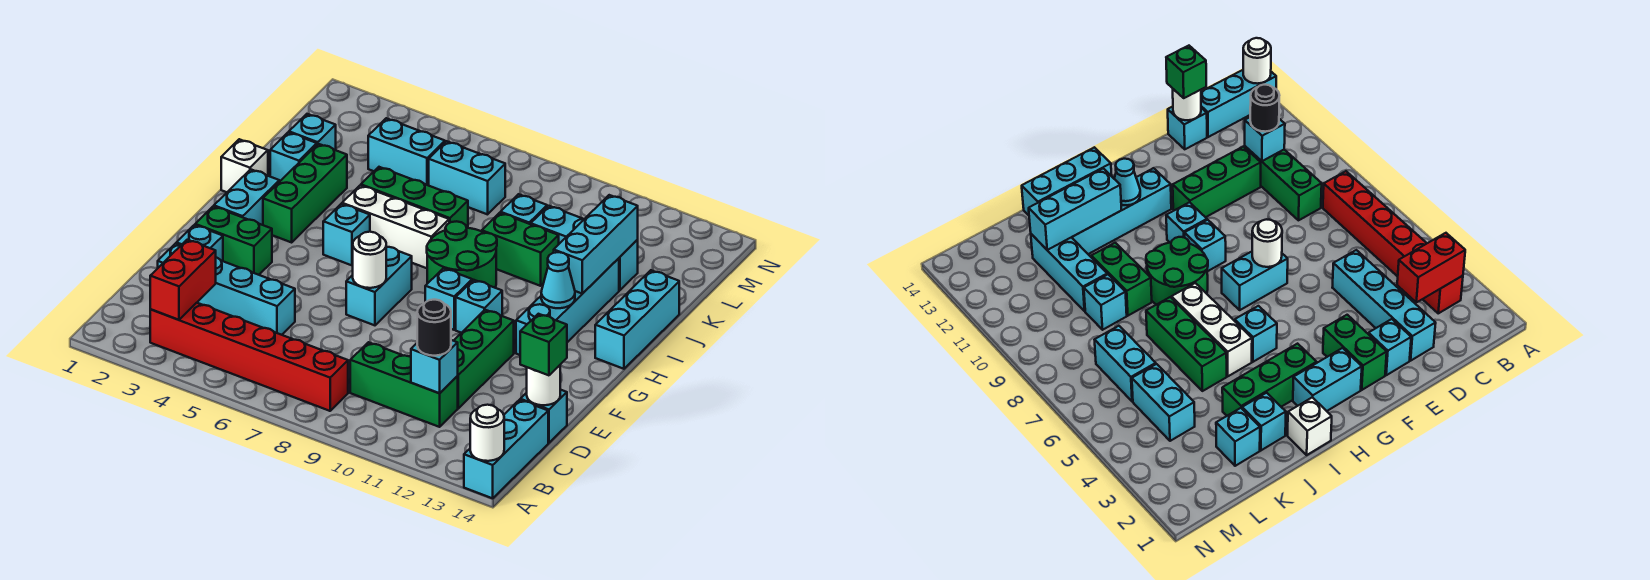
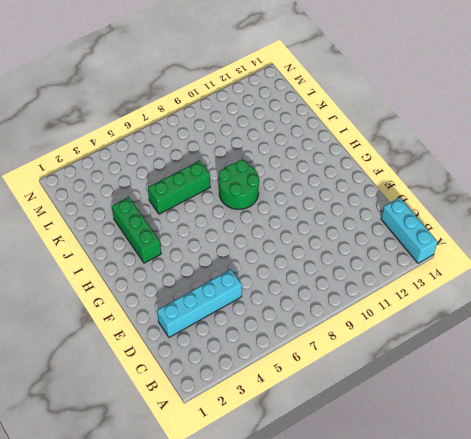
none -> red 1x6 brick [150,303,348,411]
none -> green 1x3 brick [350,342,458,427]
none -> green 1x3 brick [454,310,514,408]
none -> cyan 1x1 brick [520,390,567,443]

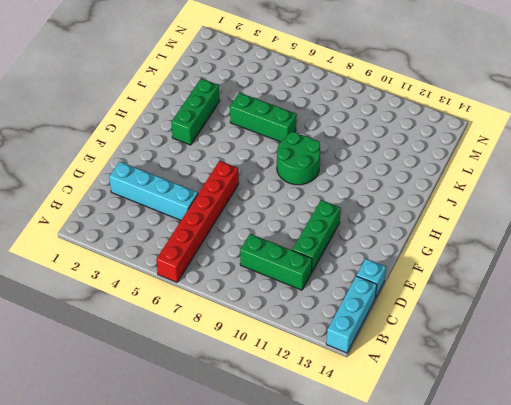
red 1x6 brick [156,161,239,282] -> red 1x6 brick turned to [150,303,348,411]
none -> cyan 1x1 brick [176,225,223,261]
none -> green 1x2 brick [195,206,272,275]
none -> cyan 1x2 brick [346,247,412,325]
none -> cyan 1x2 brick [214,169,279,225]

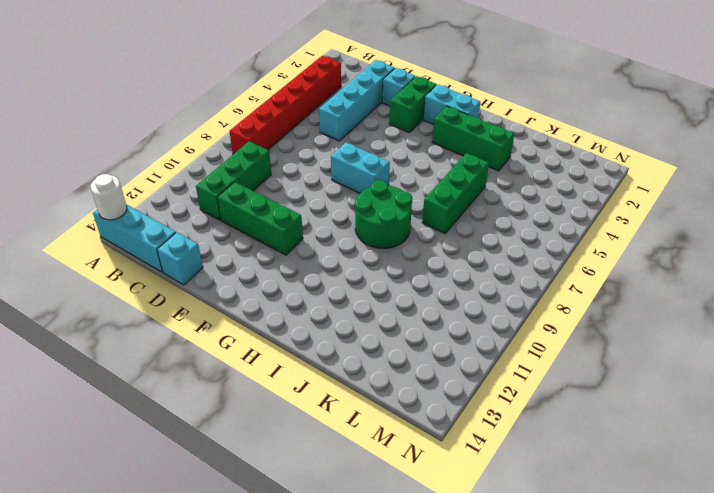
none -> cyan 1x1 brick [425,268,472,330]
none -> cyan 1x1 brick [456,280,502,333]
none -> cyan 1x4 brick [516,258,619,355]
none -> cyan 1x1 brick [323,204,370,265]

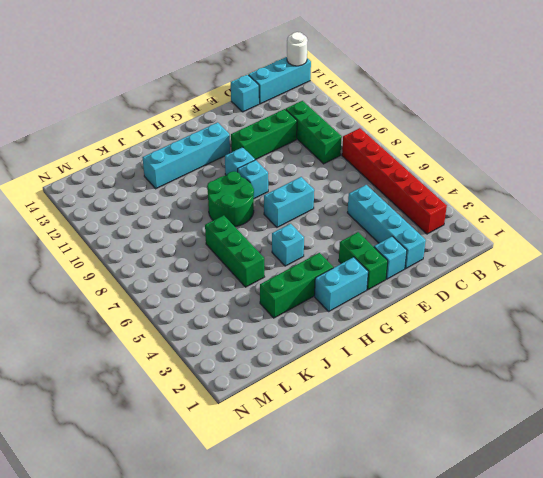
none -> cyan 1x3 brick [595,270,679,369]
none -> white 1x1 brick [221,139,268,192]
none -> white 1x3 brick [342,185,449,268]
none -> cyan 1x1 brick [270,132,317,182]

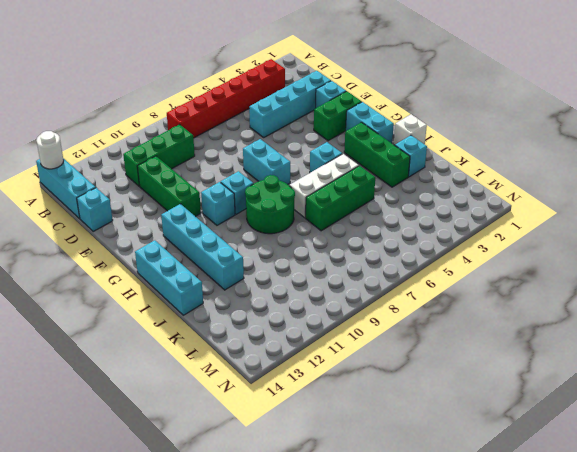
none -> green 1x2 brick [482,213,559,286]
none -> cyan 1x1 brick [289,114,336,150]
none -> cyan 1x1 brick [501,194,547,224]
none -> cyan 1x3 brick [531,206,638,290]

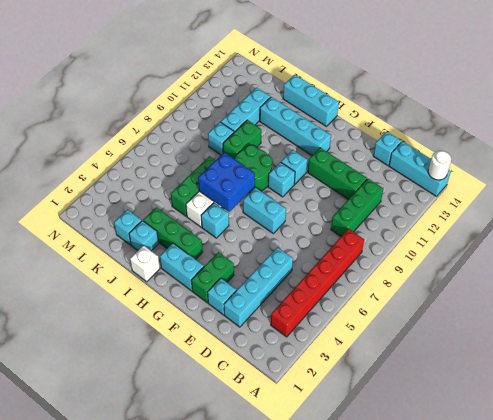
blue 2x2 brick [198,153,255,212] -> none
none -> cyan 1x2 brick [368,118,445,185]
none -> cyan 1x2 brick [429,141,505,214]
none -> red 1x2 brick [150,240,216,320]
none -> cyan 1x1 brick [411,340,458,393]

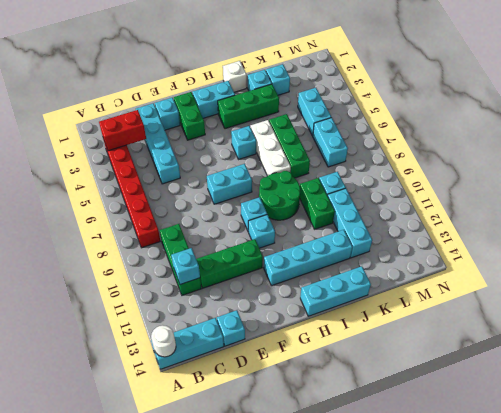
none -> white 1x1 round brick [527,365,560,405]
none -> white 1x1 round brick [353,232,386,288]
none -> cyan 1x1 cone [541,252,575,308]
none -> cyan 1x3 brick [554,195,638,294]

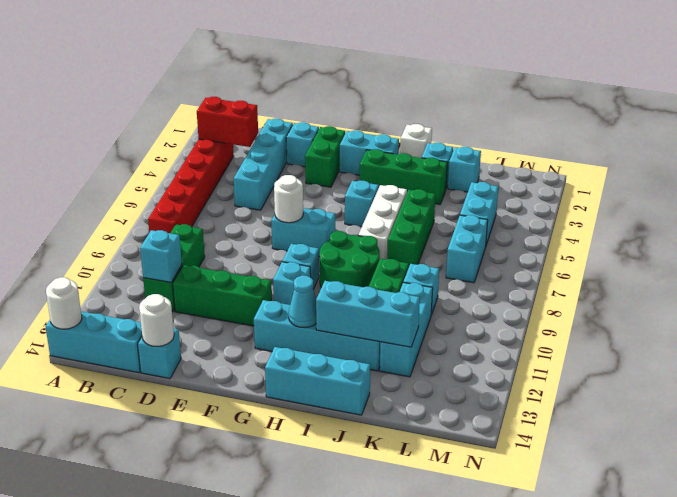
none -> black 1x1 round brick [417,300,451,356]
none -> green 1x1 brick [520,314,567,375]

